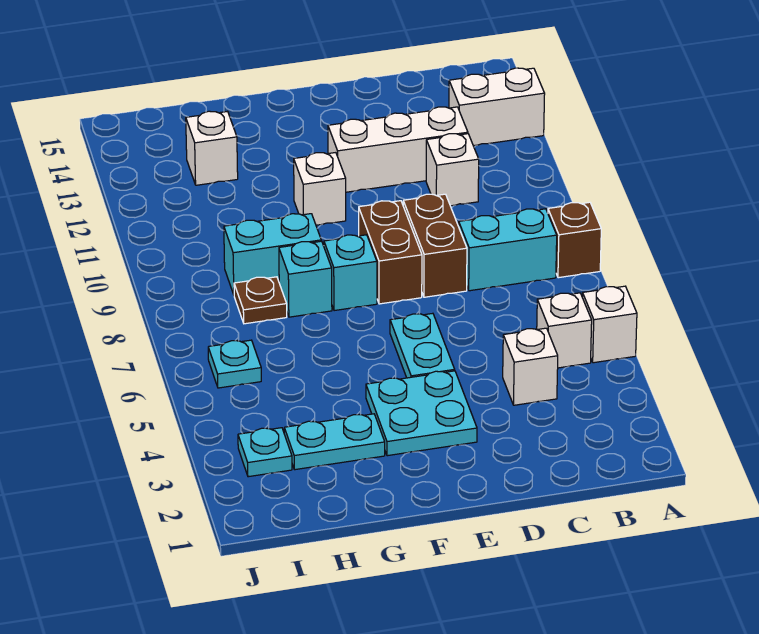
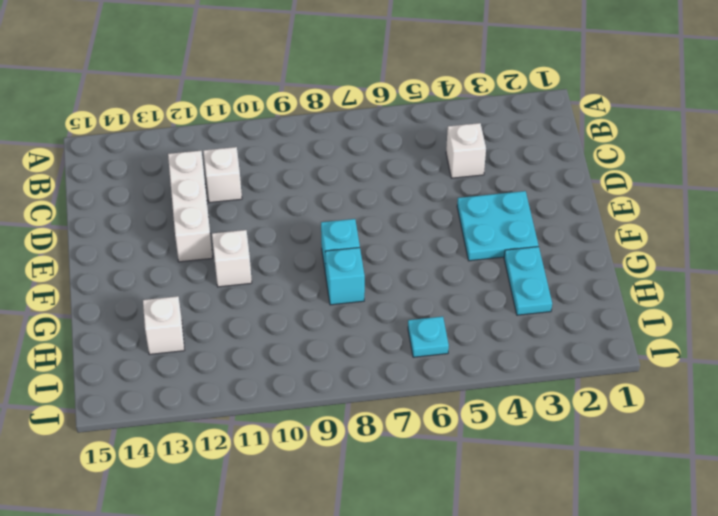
none -> white 1x1 brick [582,286,637,363]
none -> brown 1x1 brick [548,202,601,278]
none -> white 1x2 brick [449,68,545,146]

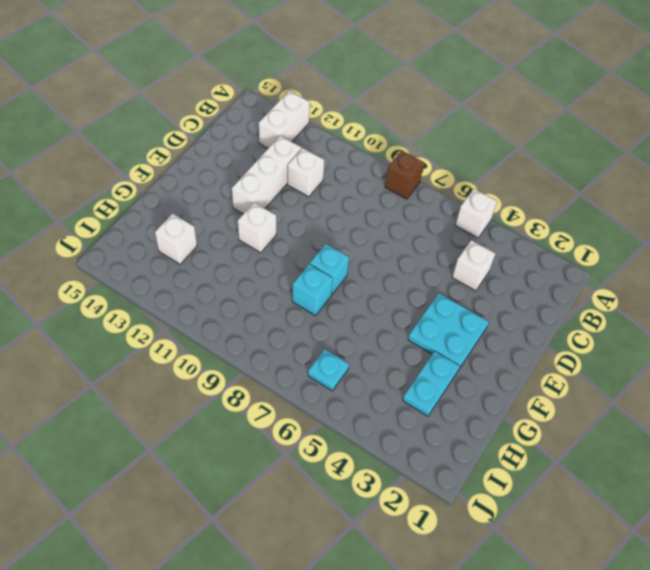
none -> white 1x1 brick [537,293,592,368]
none -> cyan 1x2 brick [459,209,557,291]
none -> brown 1x2 brick [403,194,467,297]

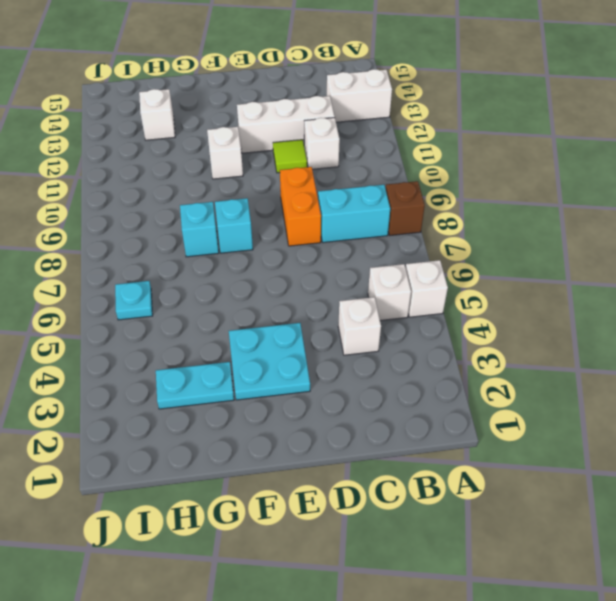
orange 1x2 brick [280,167,321,246] -> brown 1x2 brick [403,194,467,297]
lime 1x1 tile [273,140,307,173] -> none
none -> cyan 1x2 plate [390,313,455,378]
none -> brown 1x2 brick [359,201,422,304]
none -> cyan 1x2 brick [224,214,321,295]

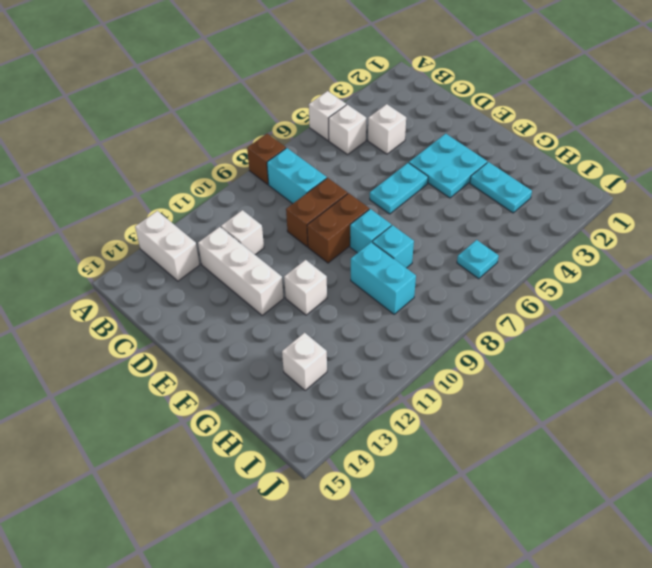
none -> brown 1x1 plate [234,277,287,324]
none -> cyan 1x1 plate [238,428,292,477]

